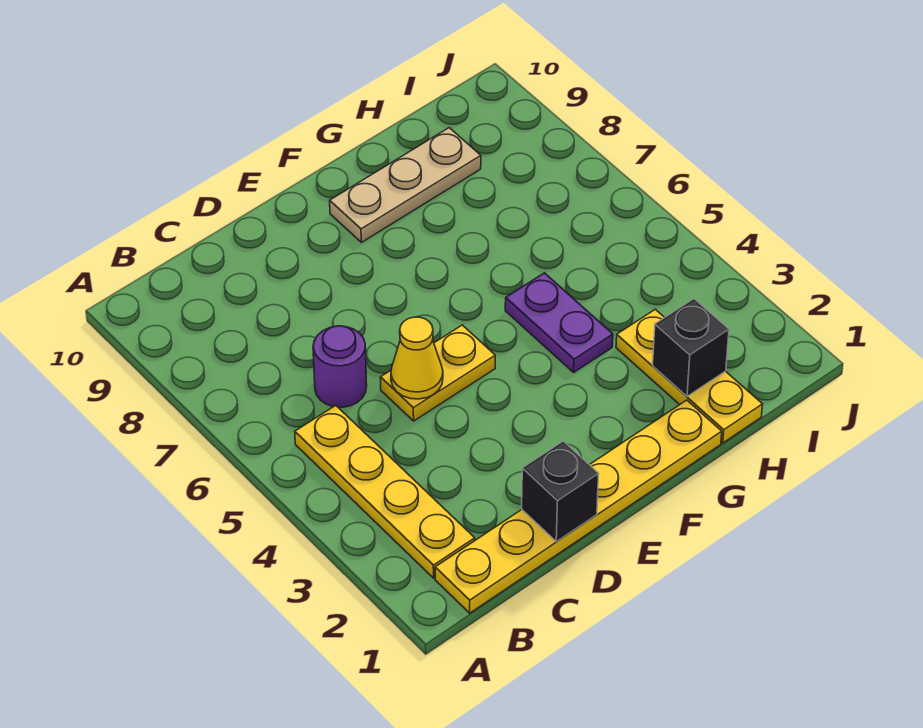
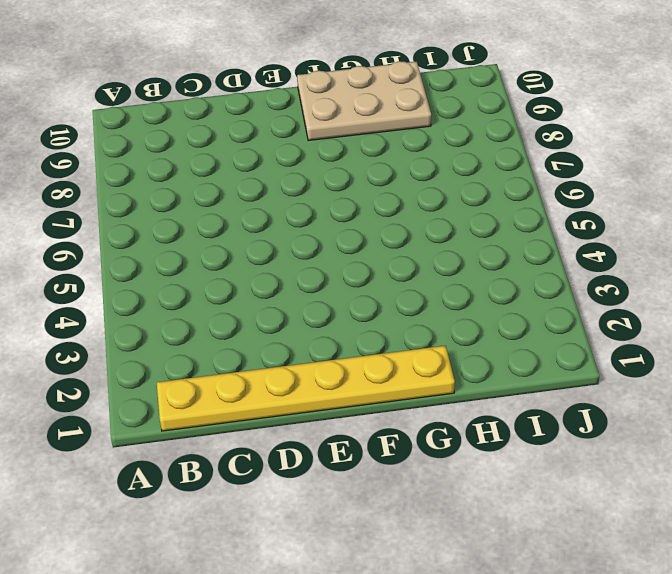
tan 2x3 plate [297,61,431,141] -> tan 1x3 plate [330,128,481,242]
none -> yellow 1x4 plate [295,405,475,578]
none -> purple 1x1 round brick [313,326,367,407]

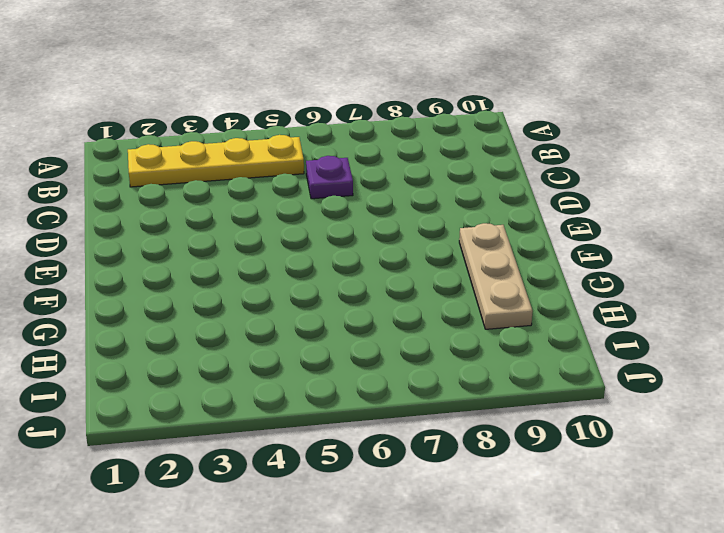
purple 1x1 plate [306,156,353,199] -> purple 1x1 round brick [313,326,367,407]
none -> yellow 1x6 plate [435,400,722,613]
none -> yellow 1x2 plate [380,325,495,421]

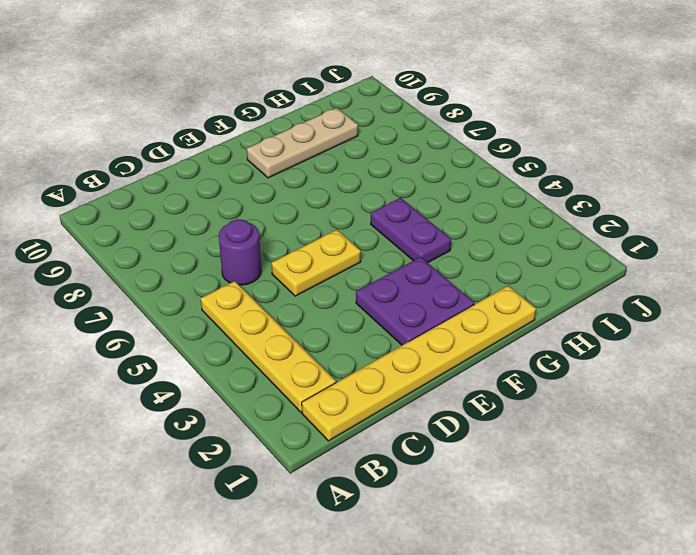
purple 2x2 plate [356,257,474,345] -> none
none -> yellow 1x3 plate [616,309,763,443]
none -> black 1x1 brick [522,441,599,542]

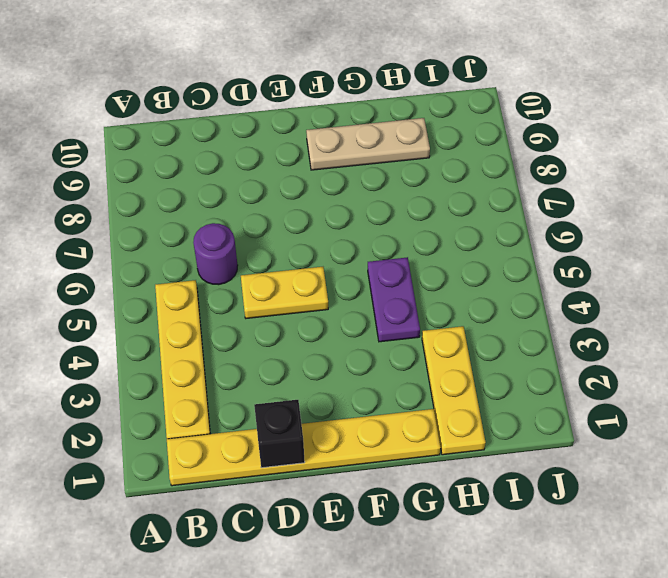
none -> yellow 1x1 cone [391,317,443,399]
none -> black 1x1 brick [653,299,729,396]

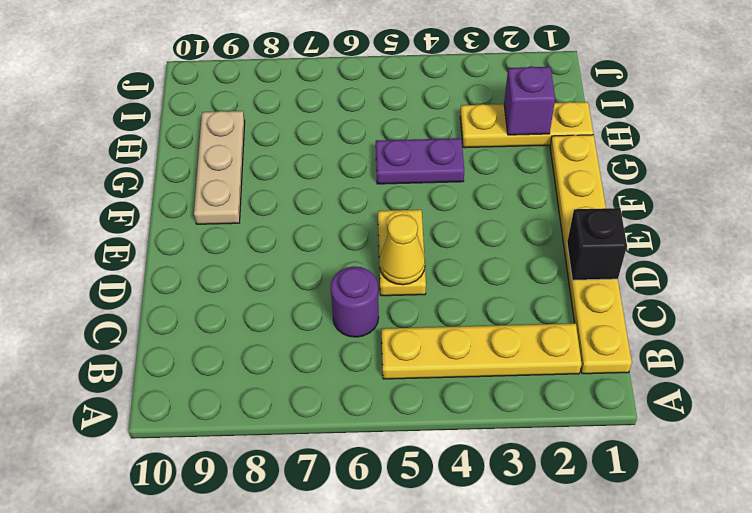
purple 1x1 brick [504,66,555,135] -> black 1x1 brick [653,299,729,396]

